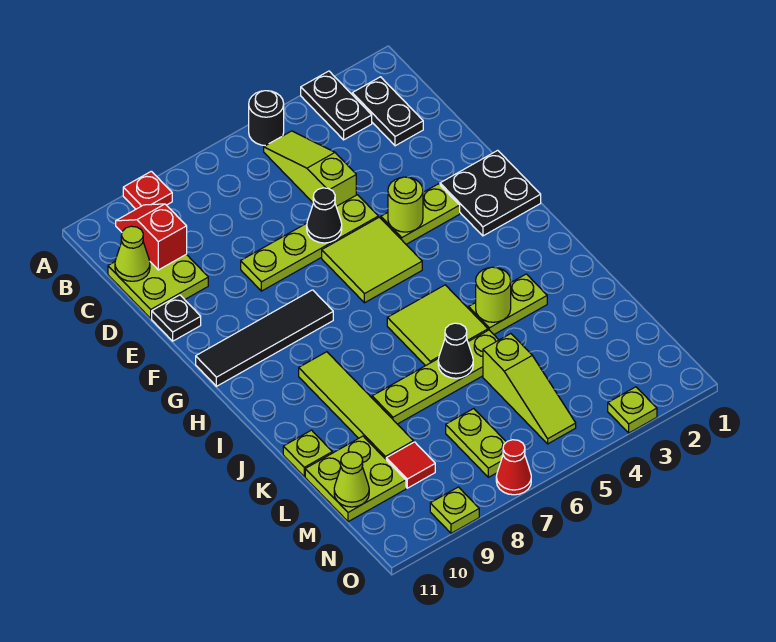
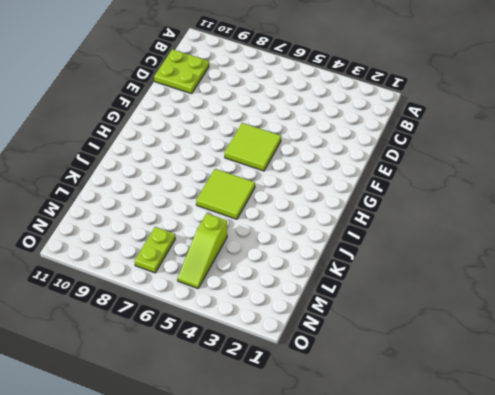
none -> black 1x2 plate [301,71,372,140]
none -> black 1x1 round brick [249,91,284,146]
none -> red 1x1 plate [123,171,172,209]
none -> black 1x2 plate [352,77,423,146]

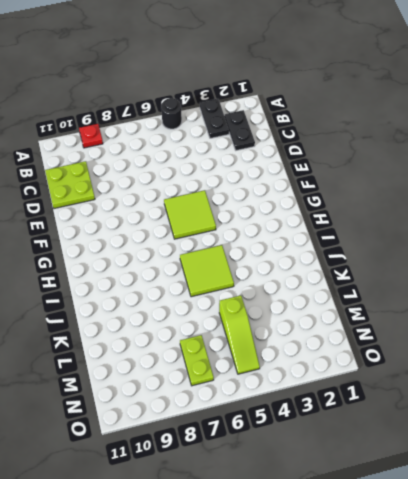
none -> lime 1x3 slope [264,131,356,206]
none -> lime 1x4 plate [241,195,378,291]
none -> black 1x1 plate [152,295,201,341]
none -> black 2x2 plate [440,150,541,236]

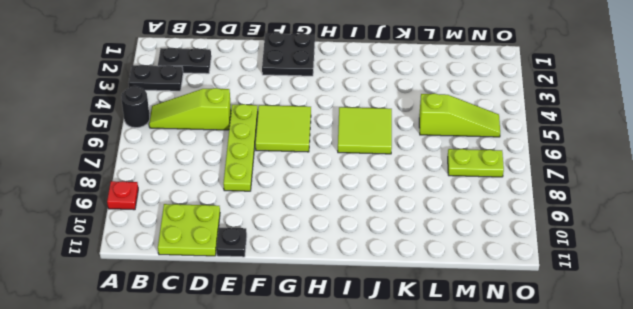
none -> lime 1x2 plate [381,184,460,244]
none -> black 1x4 tile [196,290,333,386]
none -> lime 1x4 tile [299,352,414,459]
none -> lime 1x2 plate [469,274,547,334]

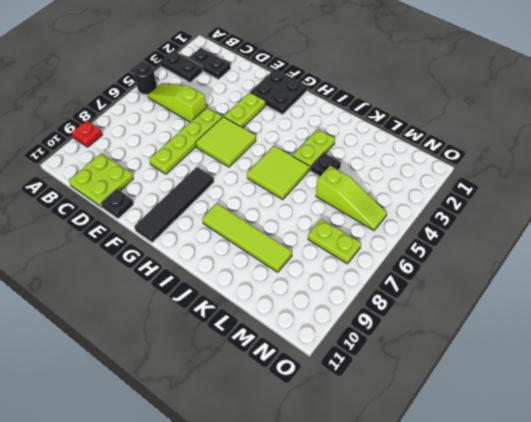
black 1x1 plate [311,152,341,176] -> none
none -> lime 1x4 plate [372,330,498,424]
none -> lime 1x1 plate [283,430,332,476]
none -> lime 2x2 plate [305,436,406,522]
none -> red 1x1 tile [386,442,435,488]

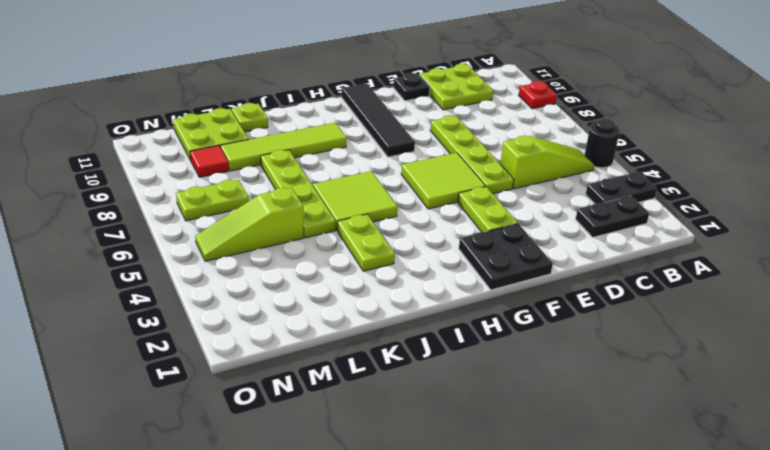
none -> lime 1x1 plate [608,387,657,433]
none -> red 1x1 cone [496,440,531,495]
none -> lime 1x1 plate [430,487,479,533]
none -> red 1x2 slope [116,204,187,270]

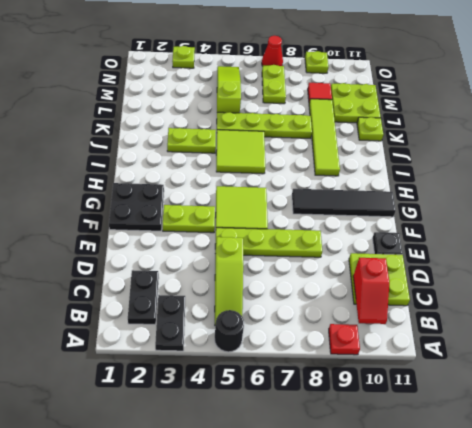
none -> lime 1x1 cone [115,226,150,281]
none -> black 1x1 cone [307,188,342,243]
none -> lime 1x1 round brick [388,177,423,232]
none -> lime 1x1 round brick [476,267,511,322]

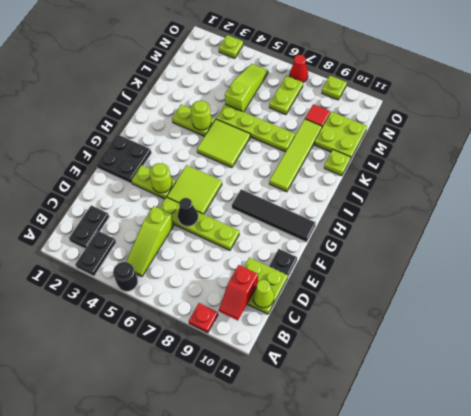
none -> black 1x1 cone [438,323,473,378]
none -> lime 1x1 cone [334,452,369,507]

